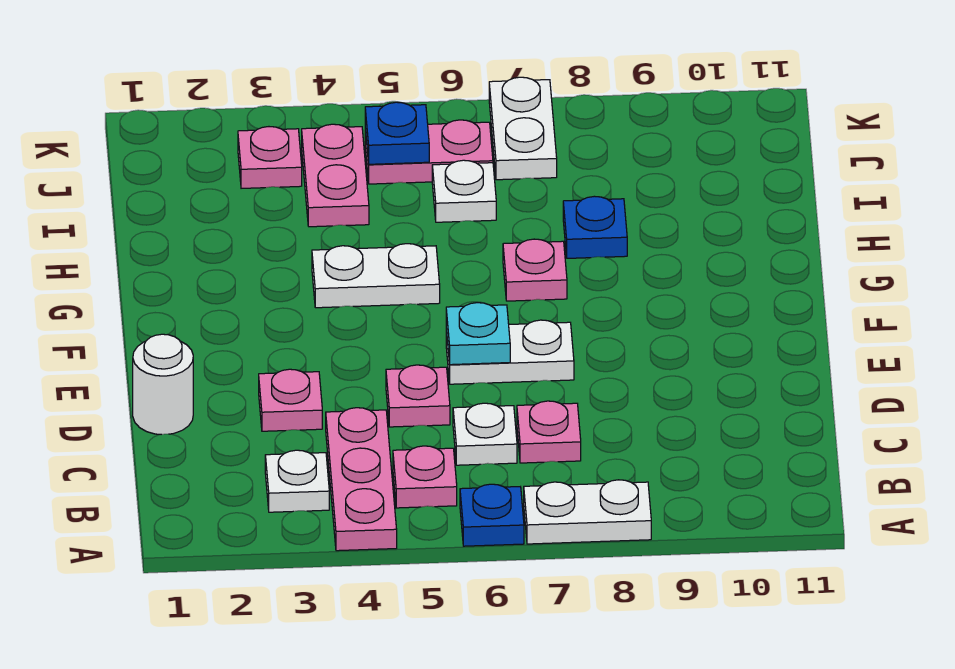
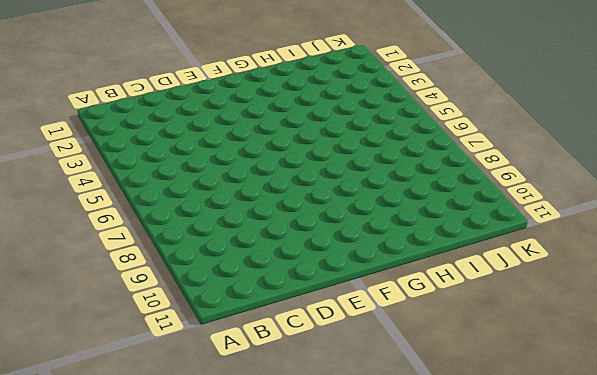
none -> pink 1x3 plate [326,408,397,551]
none -> blue 1x1 plate [460,484,524,546]
none -> white 1x2 plate [524,480,651,544]

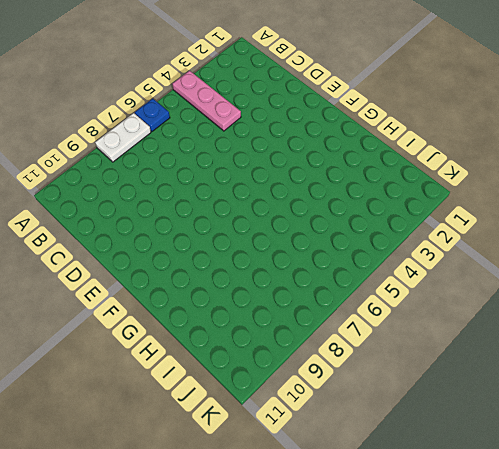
none -> white 1x1 plate [265,450,329,512]
none -> pink 1x1 plate [393,446,457,508]
none -> white 1x1 plate [453,403,517,465]

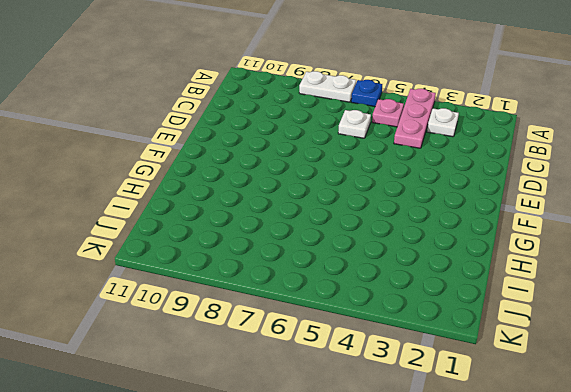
none -> pink 1x1 plate [517,401,581,463]
none -> white 1x1 round brick [133,334,193,435]
none -> pink 1x1 plate [259,369,322,431]

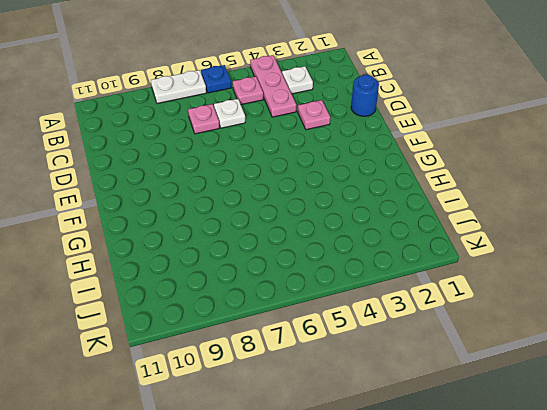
blue 1x1 round brick [351,75,379,116] -> white 1x1 round brick [133,334,193,435]
none -> pink 1x1 plate [386,365,450,427]
none -> white 1x2 plate [446,320,574,384]
none -> white 1x2 plate [312,244,440,308]

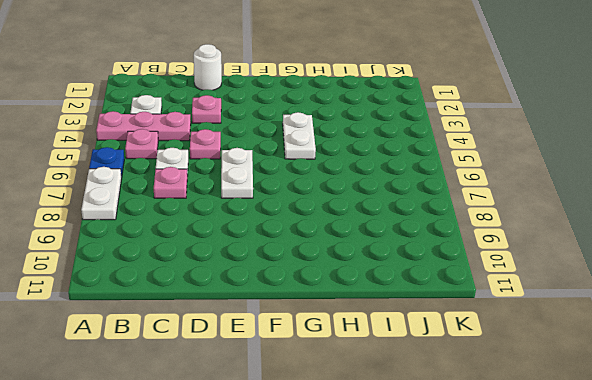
none -> pink 1x1 plate [503,239,567,301]
none -> blue 1x1 plate [563,196,627,258]
none -> pink 1x2 plate [302,124,369,227]

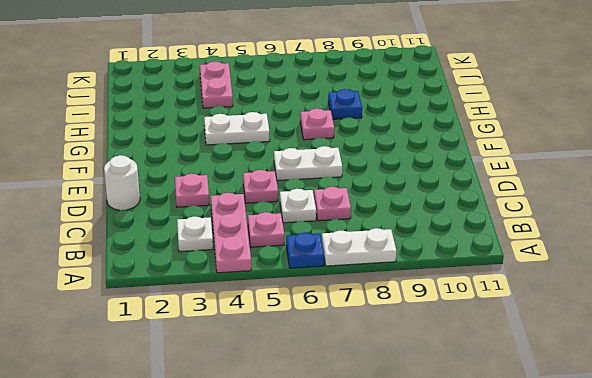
none -> white 1x1 plate [432,160,496,222]
none -> pink 1x1 plate [238,127,302,188]
none -> pink 1x2 plate [365,120,493,184]

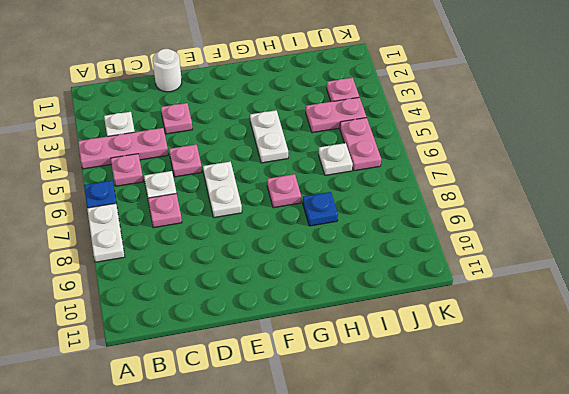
none -> white 1x2 plate [489,77,557,180]
none -> cyan 1x1 plate [446,303,510,365]
none -> blue 1x1 plate [365,102,429,164]

